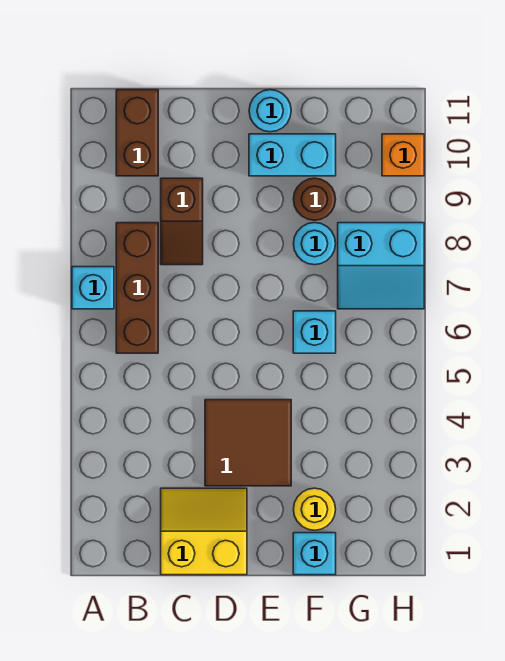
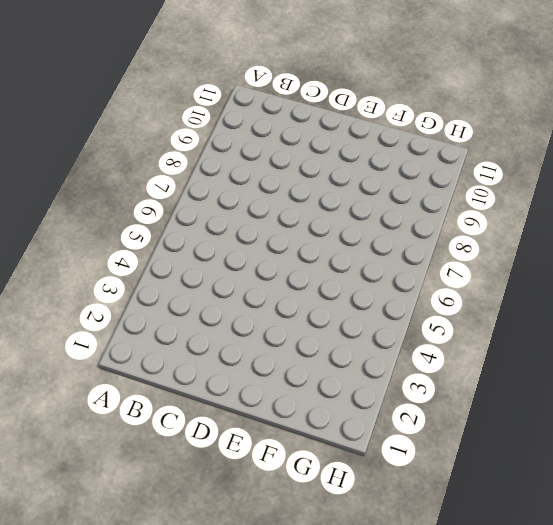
none -> cyan 1x1 brick [72,267,114,309]
none -> brown 1x3 brick [116,223,158,353]
none -> brown 1x2 brick [116,90,158,176]

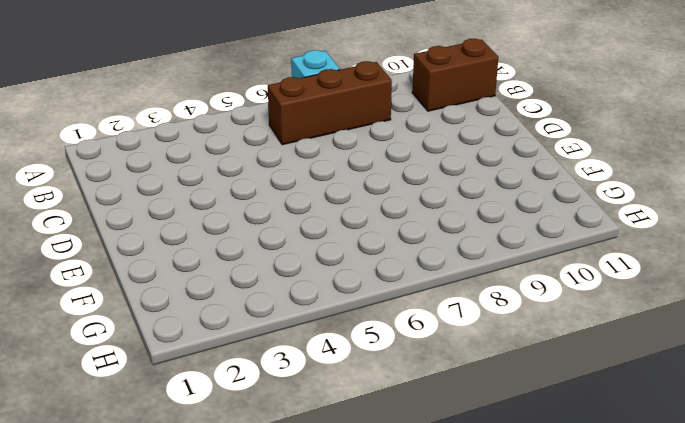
none -> yellow 2x2 slope [161,488,247,575]
none -> brown 1x2 slope [161,178,203,265]
none -> brown 2x2 tile [205,400,291,486]

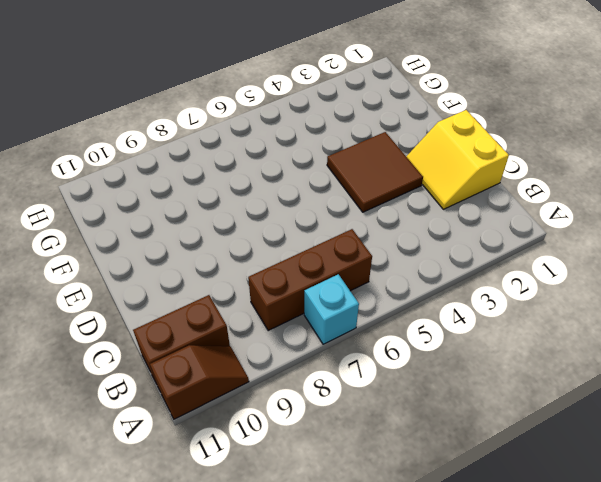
brown 1x2 slope [150,345,249,419] -> brown 1x2 slope moved to [161,178,203,265]
none -> cyan 1x2 brick [249,134,336,176]
none -> cyan 1x1 round brick [249,90,291,132]
none -> cyan 1x1 brick [293,533,336,575]

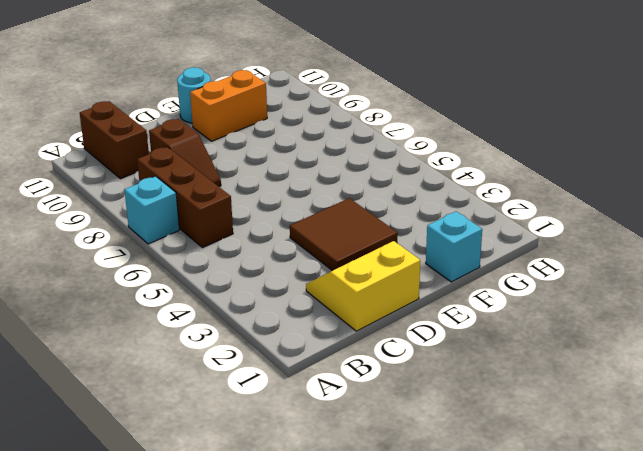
orange 1x2 brick [190,70,267,141] -> cyan 1x2 brick [249,134,336,176]
none -> yellow 1x1 round brick [293,488,336,530]
none -> cyan 1x1 brick [293,311,336,353]
none -> cyan 1x1 round brick [293,223,336,265]

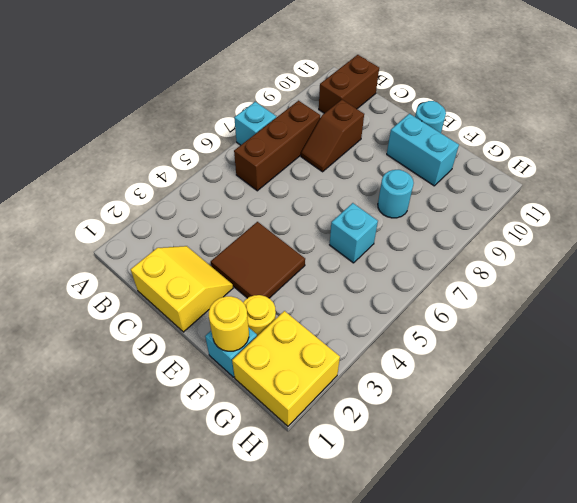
yellow 1x1 round brick [209,296,249,351] -> none
yellow 2x2 brick [232,311,340,426] -> none
none -> brown 1x1 round brick [293,178,336,220]
none -> cyan 2x2 slope [338,223,424,309]
none -> orange 1x1 brick [382,134,424,176]

